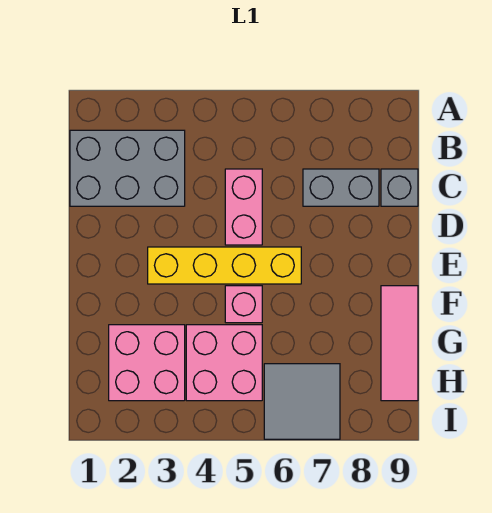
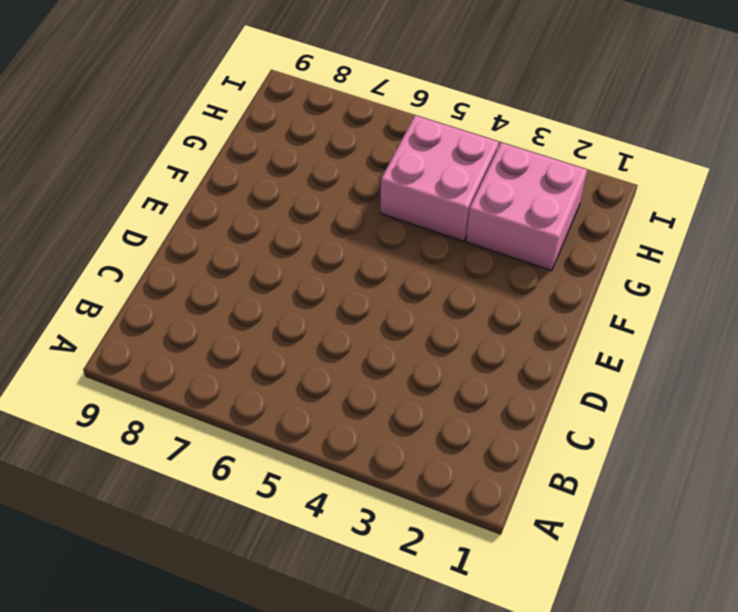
none -> grey 2x3 brick [70,130,185,206]
none -> pink 1x2 brick [225,169,262,245]

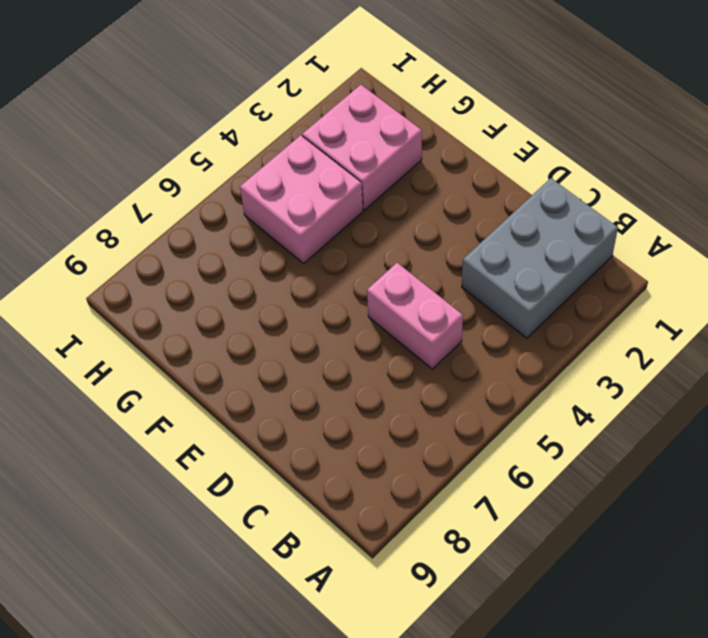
none -> grey 1x2 brick [303,169,379,206]
none -> grey 1x1 brick [381,169,418,206]

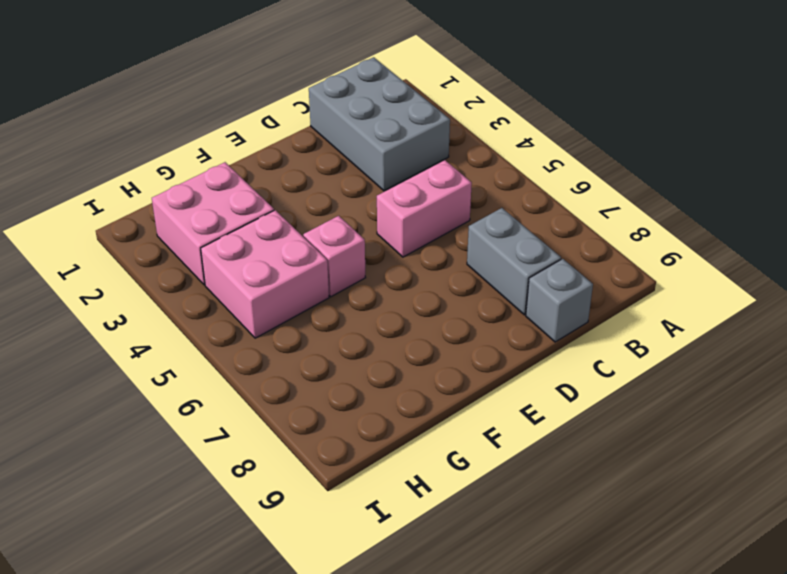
none -> yellow 1x4 brick [148,247,301,284]
none -> pink 1x3 tile [381,286,418,401]

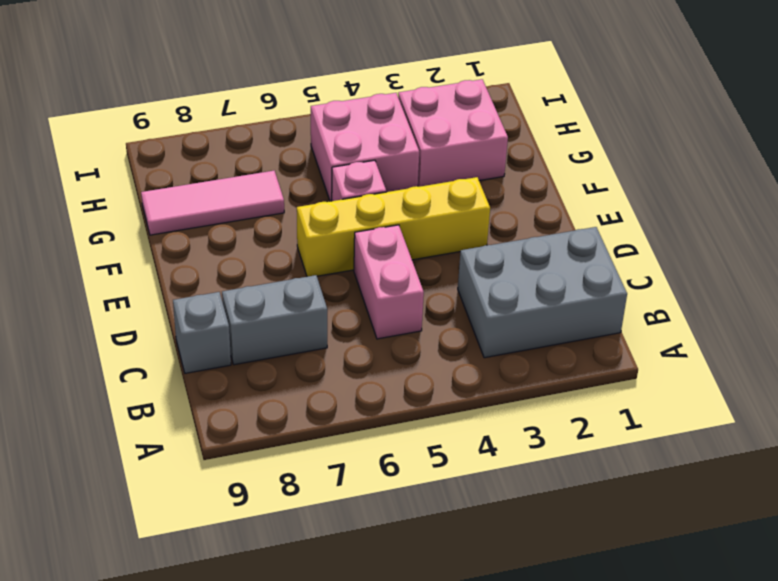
pink 1x3 tile [141,171,284,235] -> pink 1x3 tile turned to [381,286,418,401]
none -> grey 2x2 tile [264,364,340,439]

